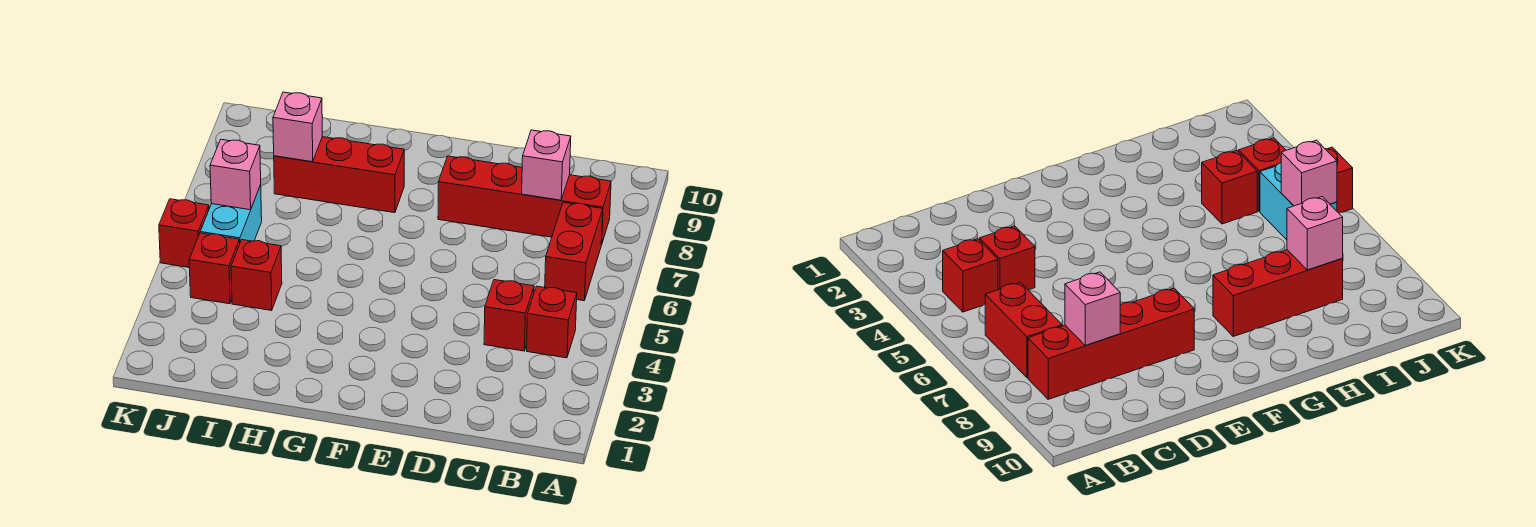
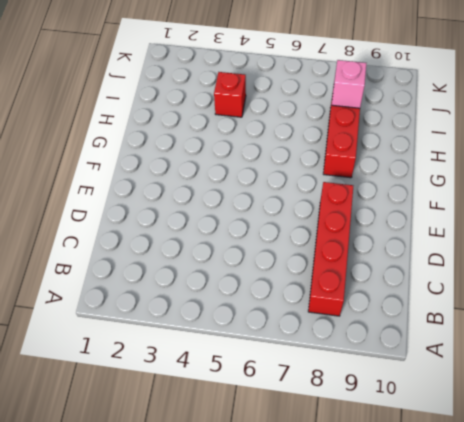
none -> red 1x1 brick [527,286,577,358]
none -> red 1x2 brick [545,202,603,301]
none -> red 1x1 brick [484,280,534,351]

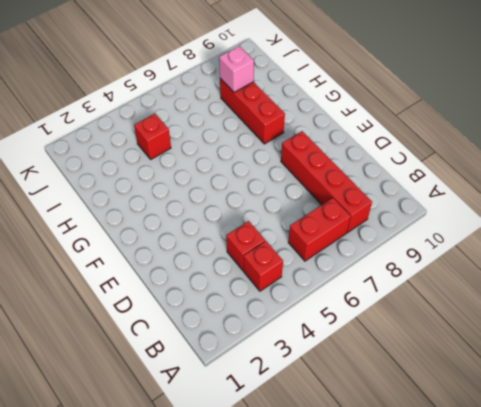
none -> red 1x1 brick [189,233,240,304]
none -> cyan 1x2 brick [200,185,262,242]
none -> red 1x1 brick [159,199,209,268]

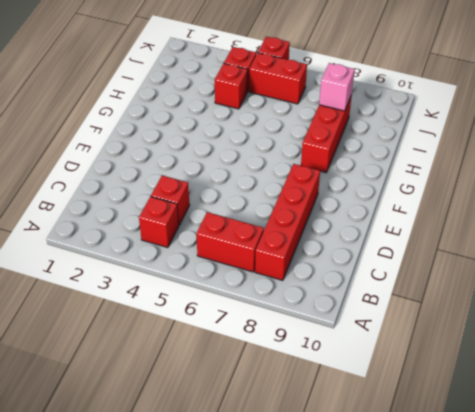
red 1x2 brick [249,53,307,104] -> cyan 1x2 brick [200,185,262,242]
none -> pink 1x1 brick [522,130,571,200]
none -> pink 1x1 brick [210,139,261,210]

